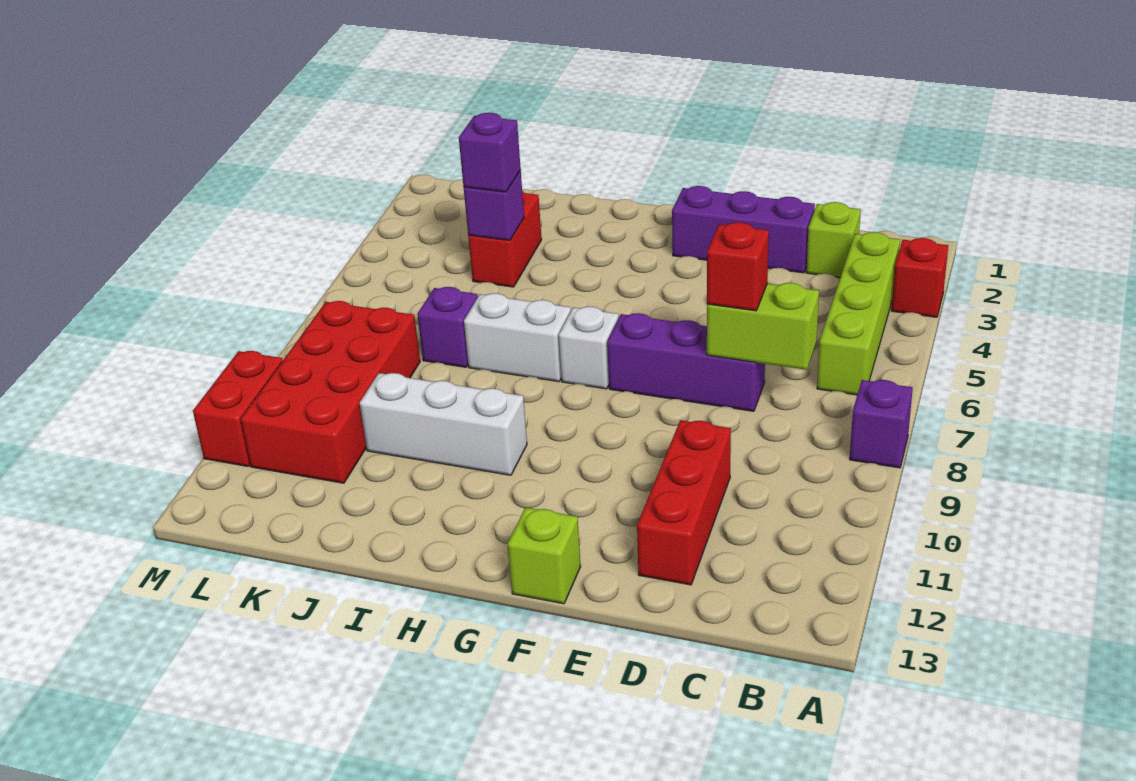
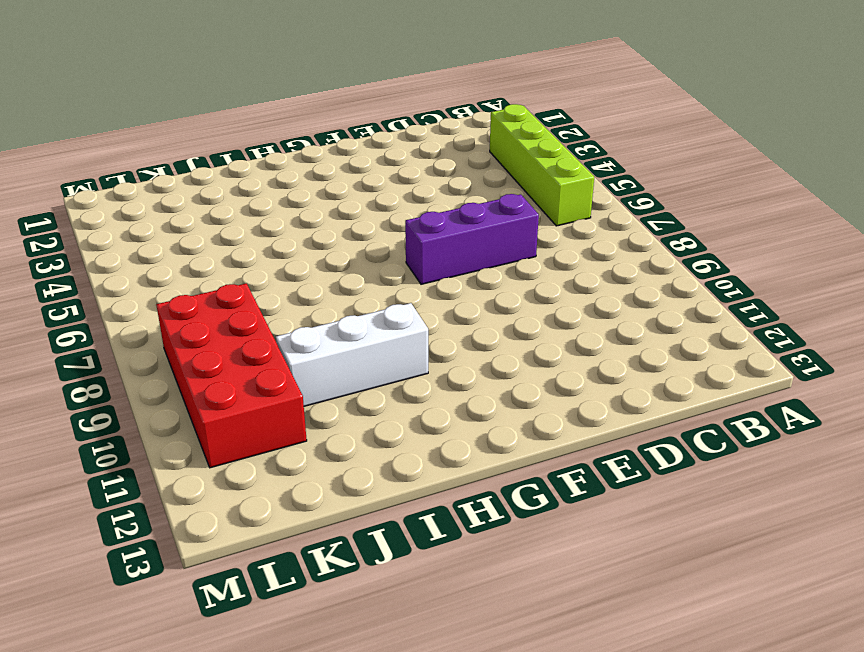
none -> red 1x1 brick [892,238,948,317]
none -> purple 1x1 brick [850,380,913,468]
none -> lime 1x1 brick [806,202,861,278]

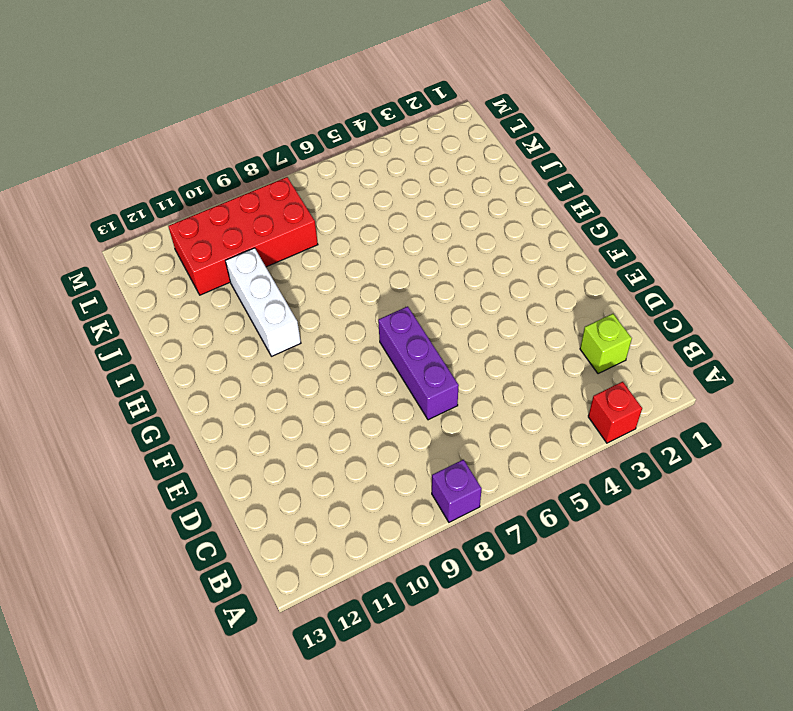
none -> lime 1x4 brick [817,232,900,395]
none -> purple 1x3 brick [672,186,815,273]
none -> red 1x3 brick [637,420,731,585]

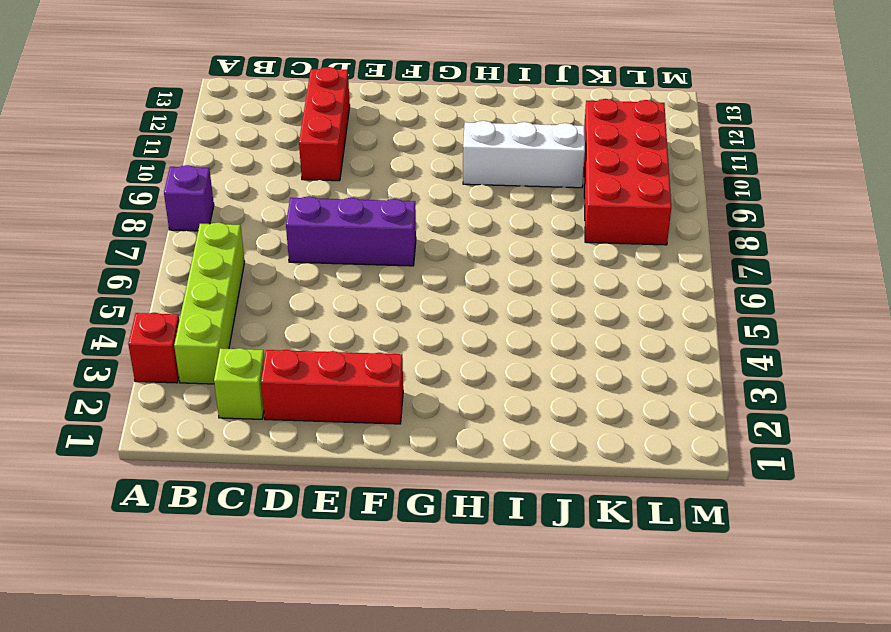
red 1x3 brick [261,350,403,424] -> purple 1x3 brick [672,186,815,273]
none -> lime 1x1 brick [508,508,581,604]
none -> white 1x1 brick [559,307,619,389]
none -> white 1x2 brick [464,293,571,382]

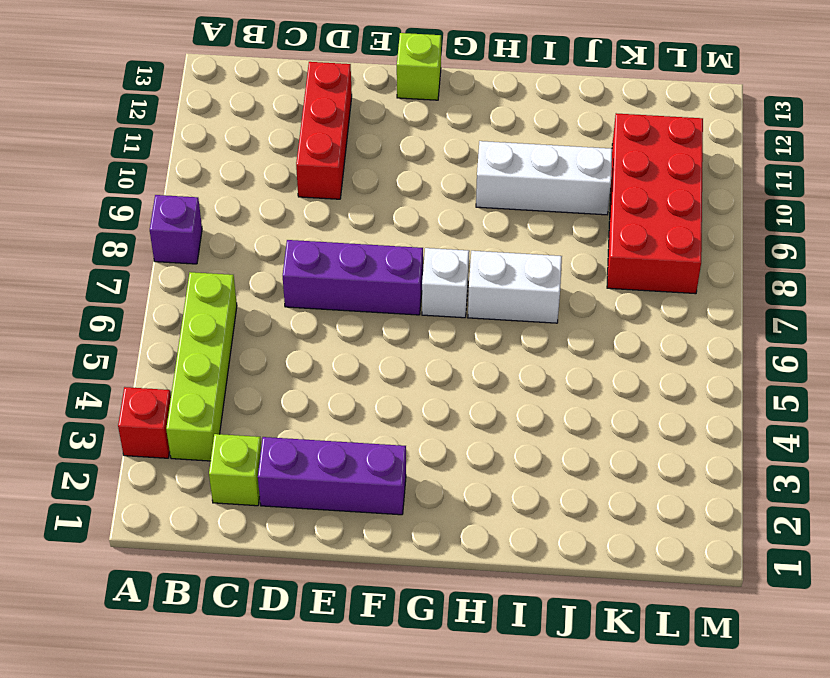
none -> red 1x2 brick [468,191,542,287]
none -> purple 1x1 brick [417,287,478,367]
none -> red 1x2 brick [193,351,283,466]

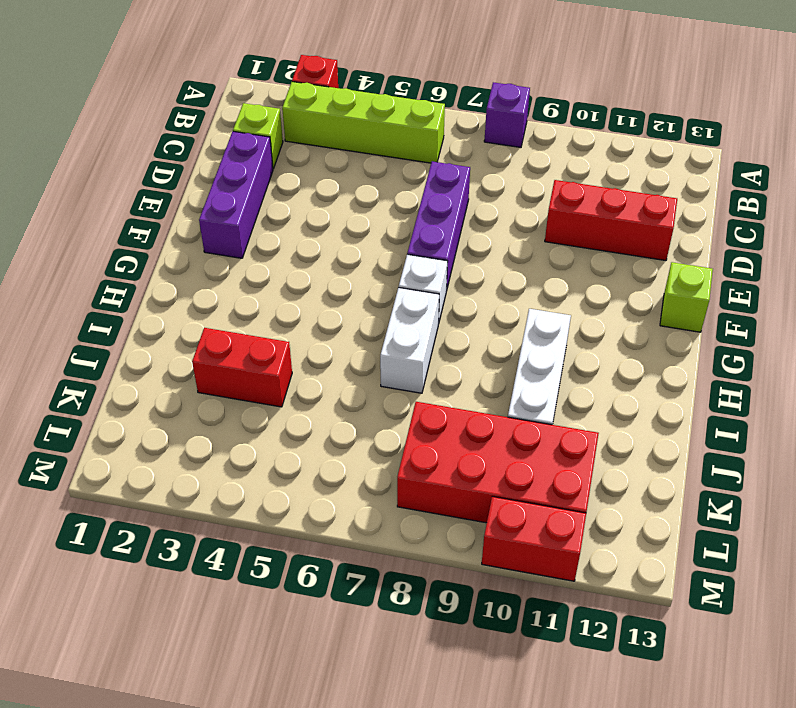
none -> purple 1x1 brick [417,287,478,367]
none -> lime 1x2 brick [707,283,819,370]
none -> purple 1x1 brick [464,171,524,241]

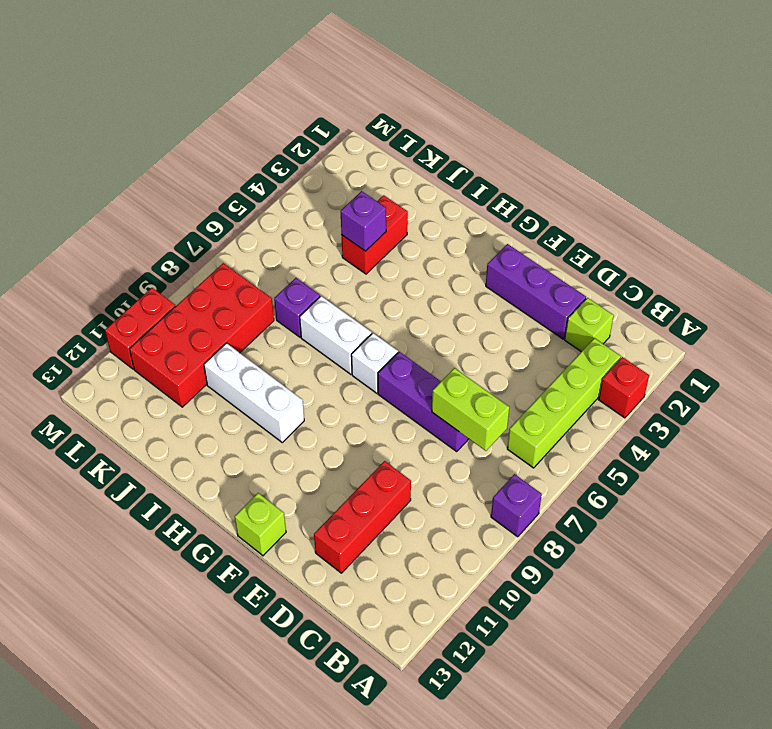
none -> red 1x1 brick [707,222,769,311]
none -> purple 1x1 brick [459,113,521,192]

